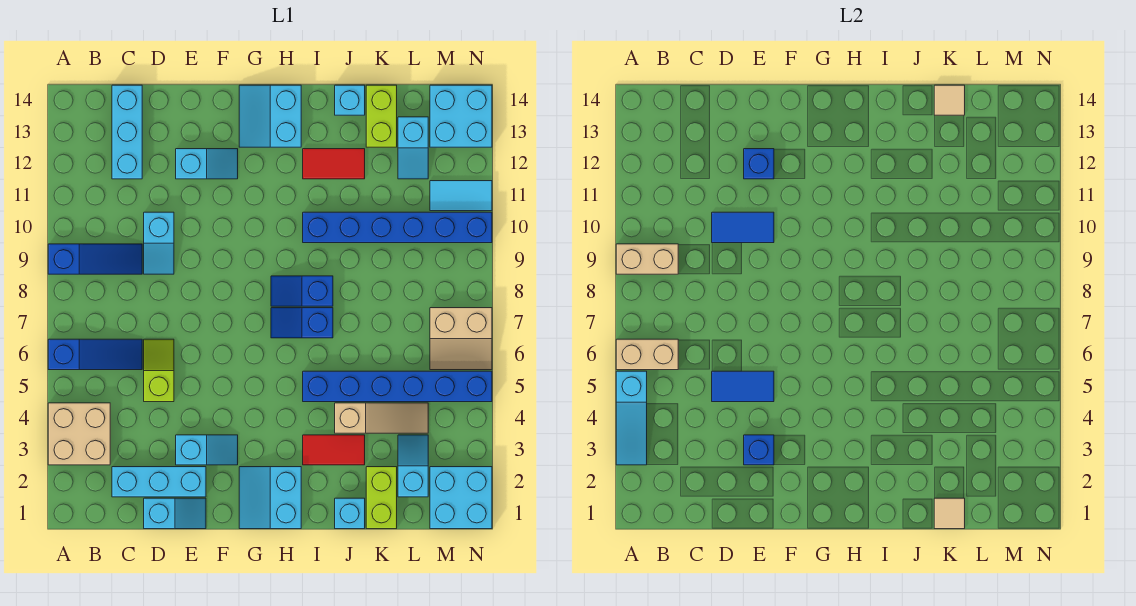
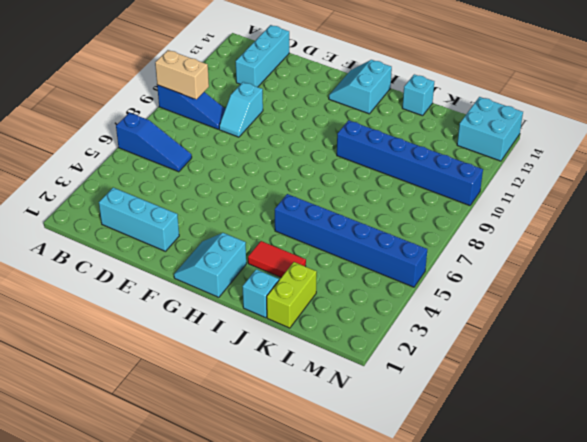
none -> tan 2x2 brick [48,403,110,465]
none -> cyan 1x2 slope [144,498,206,529]
none -> lime 1x2 slope [144,339,174,402]
none -> cyan 1x2 slope [176,435,238,465]

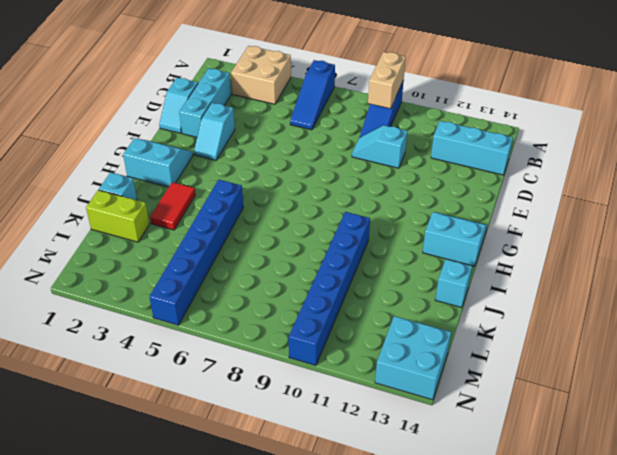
none -> lime 1x2 slope [144,339,174,402]
none -> cyan 1x2 slope [176,149,238,179]
none -> blue 1x2 slope [271,308,333,338]
none -> blue 1x2 slope [271,276,333,306]

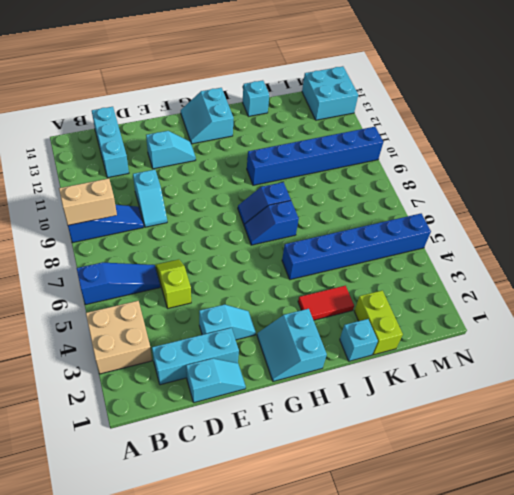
none -> red 1x2 tile [303,149,365,179]
none -> tan 1x3 slope [335,403,428,433]
none -> lime 1x2 brick [366,85,397,147]
none -> cyan 1x2 slope [398,435,428,497]

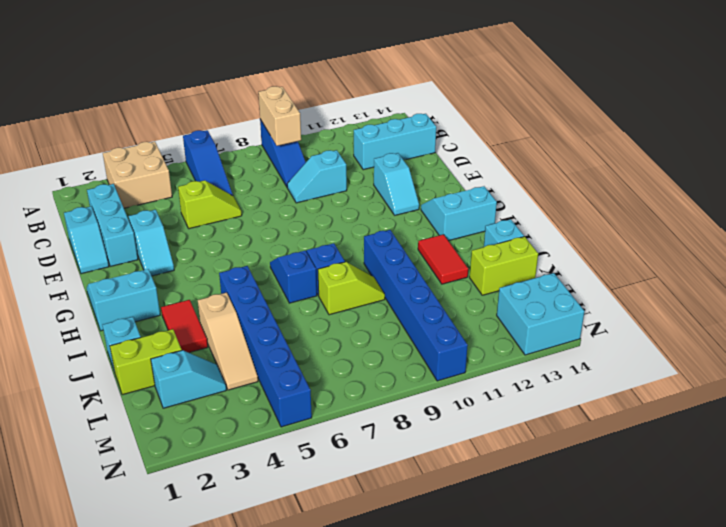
lime 1x2 slope [318,262,385,315] -> none
none -> cyan 1x2 slope [398,117,428,179]
none -> cyan 2x2 brick [430,467,492,529]
none -> tan 2x2 slope [430,308,492,370]
none -> cyan 1x2 tile [430,181,492,211]

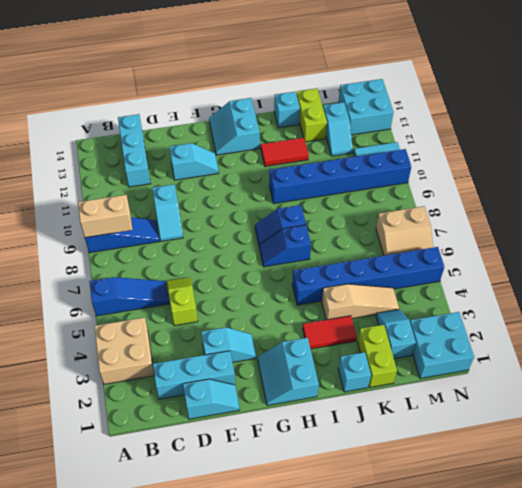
none -> cyan 1x3 slope [616,371,647,465]
none -> tan 1x2 brick [616,339,678,370]
none -> blue 1x2 tile [712,371,774,402]
none -> blue 1x2 tile [712,212,774,243]

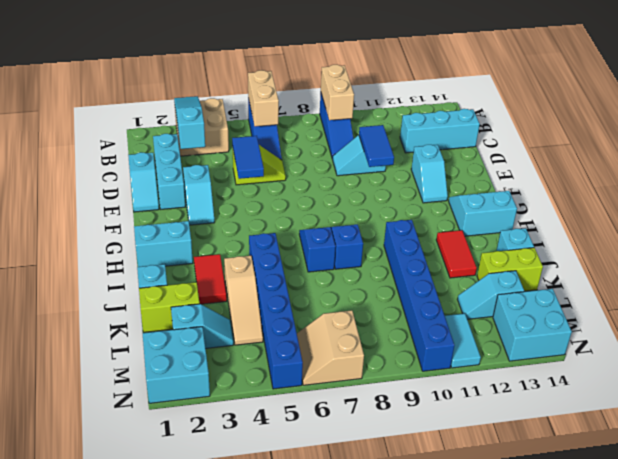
cyan 1x3 slope [174,96,205,149] -> cyan 1x3 slope turned to [616,371,647,465]
none -> blue 1x1 brick [744,435,774,465]
none -> blue 1x1 brick [744,149,774,179]
none -> tan 1x1 tile [934,498,965,529]
none -> tan 1x1 tile [934,85,965,115]

